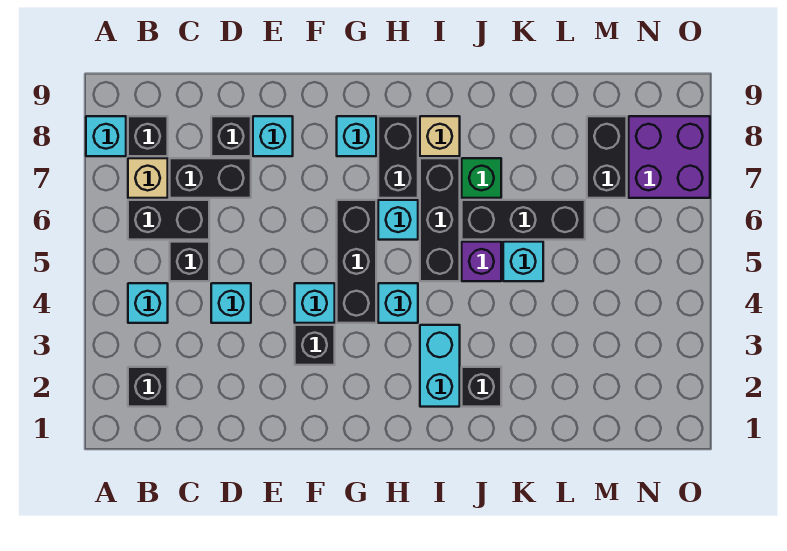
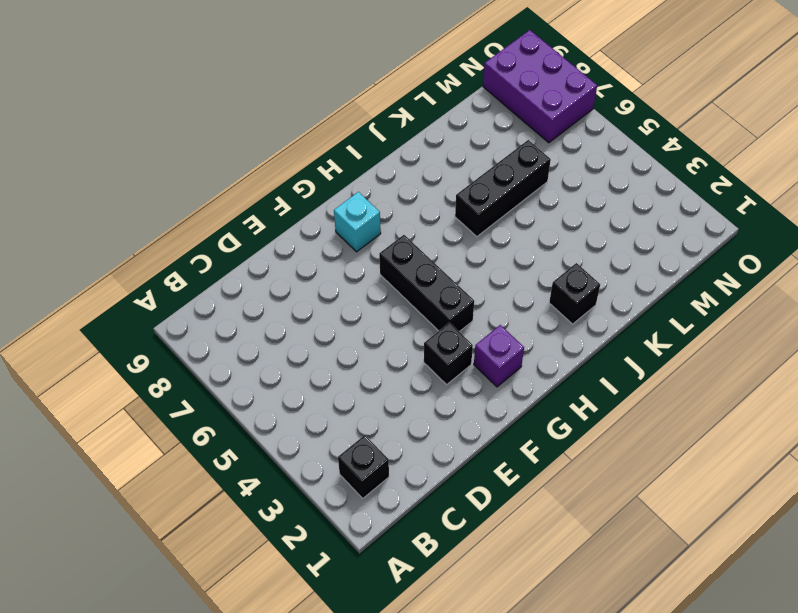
purple 1x1 brick [474,325,524,387] -> purple 1x1 brick moved to [462,242,501,281]
purple 2x3 brick [483,30,597,143] -> purple 2x2 brick [629,116,710,198]
none -> cyan 1x1 brick [86,116,126,156]
none -> cyan 1x1 brick [128,283,168,323]
none -> black 1x2 brick [128,200,209,240]

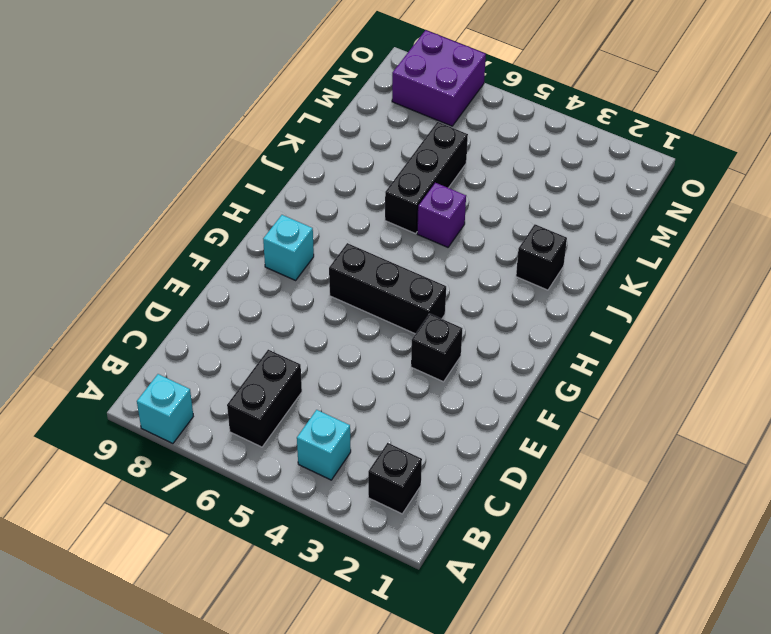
none -> tan 1x1 brick [128,158,168,198]
none -> black 1x1 brick [128,116,168,156]
none -> black 1x1 brick [170,242,209,281]

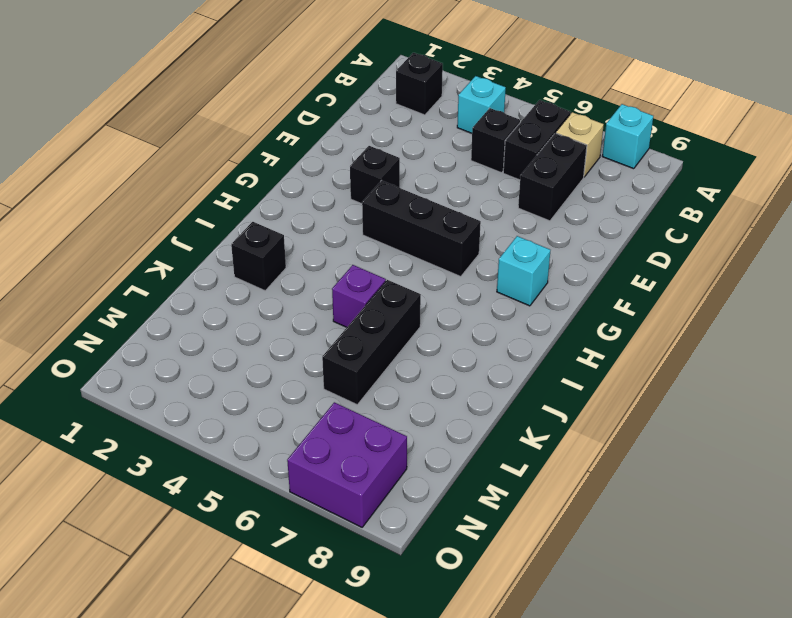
none -> black 1x1 brick [128,116,168,156]
none -> cyan 1x1 brick [211,283,251,323]
none -> black 1x1 brick [211,116,251,156]

